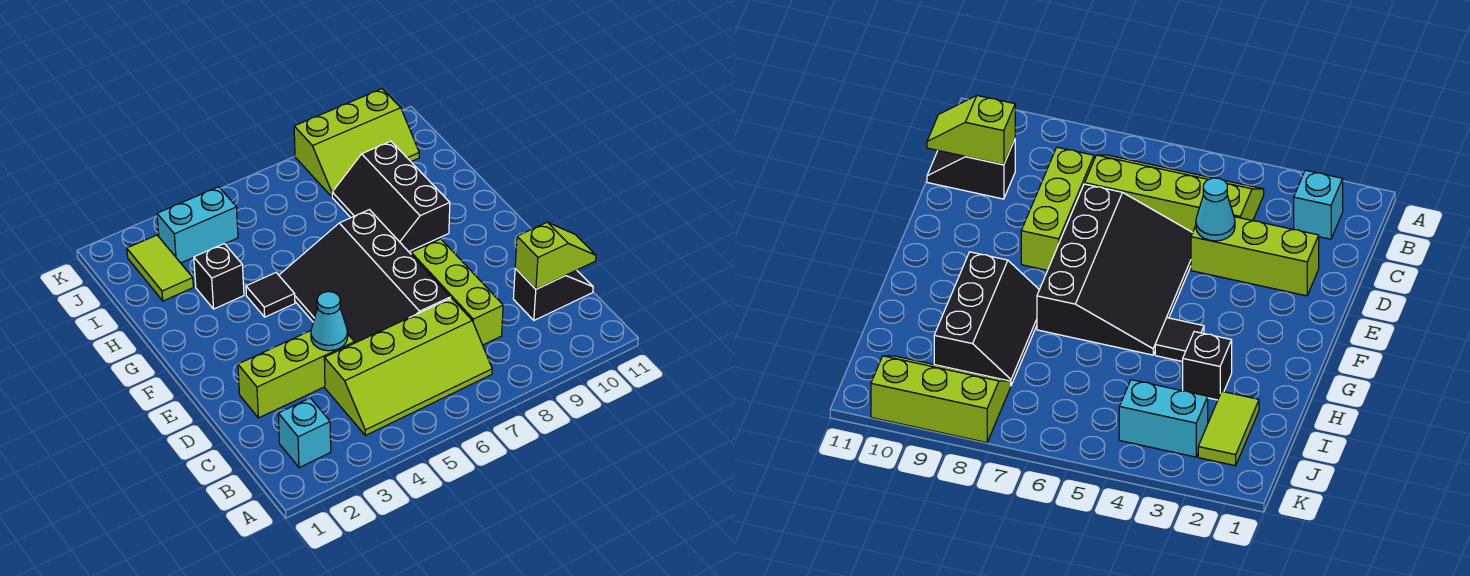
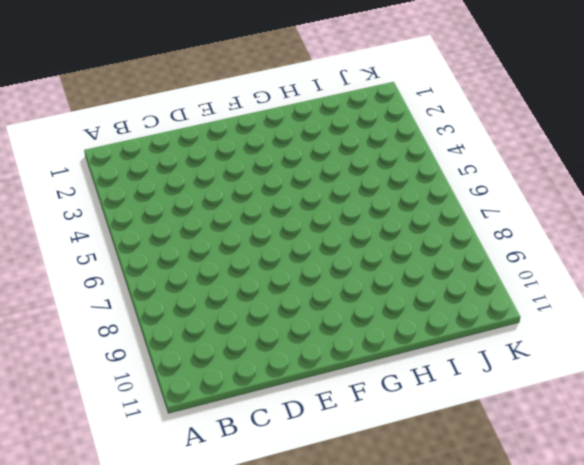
none -> cyan 1x1 brick [278,398,331,468]
none -> lime 2x4 slope [324,298,492,435]
none -> lime 1x3 brick [411,239,503,345]

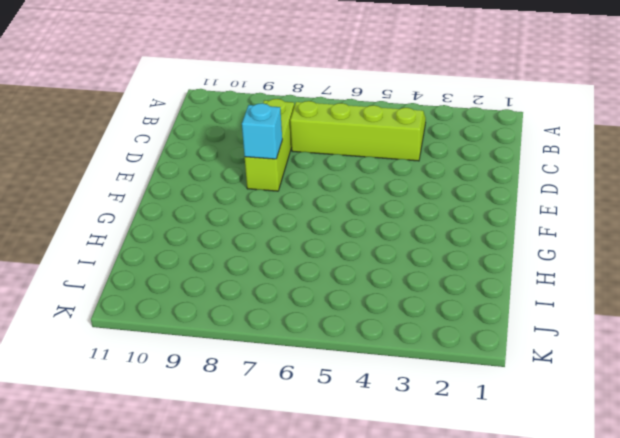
cyan 1x1 brick [242,103,282,159] -> cyan 1x1 brick moved to [278,398,331,468]
none -> black 1x2 slope [513,269,593,320]
none -> lime 1x3 brick [238,331,355,418]
none -> black 3x4 slope [279,210,450,343]

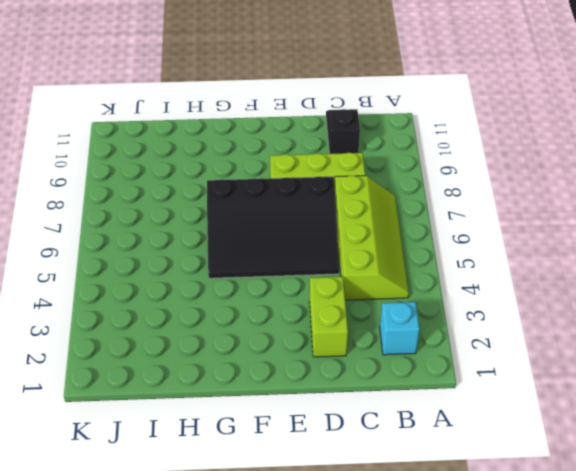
lime 1x2 brick [309,277,348,357] -> lime 1x3 brick [238,331,355,418]
none -> black 1x1 tile [246,273,295,317]
none -> black 2x3 slope [332,141,450,252]
none -> black 1x1 brick [194,244,244,309]

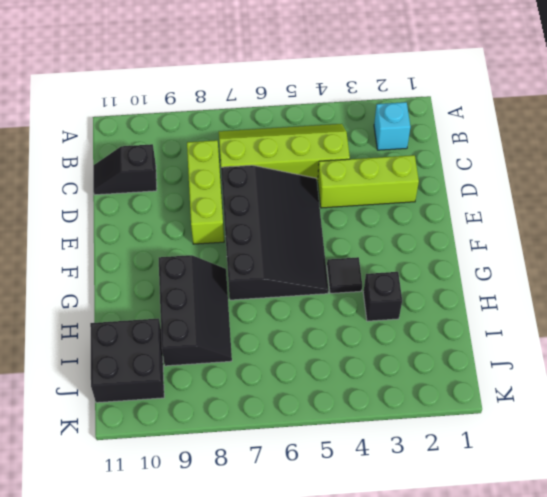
black 2x2 brick [90,318,164,403] -> lime 2x3 slope [294,89,419,197]
none -> lime 1x2 tile [127,235,193,301]
none -> cyan 1x2 brick [157,187,238,263]
none -> lime 1x2 slope [515,222,596,289]

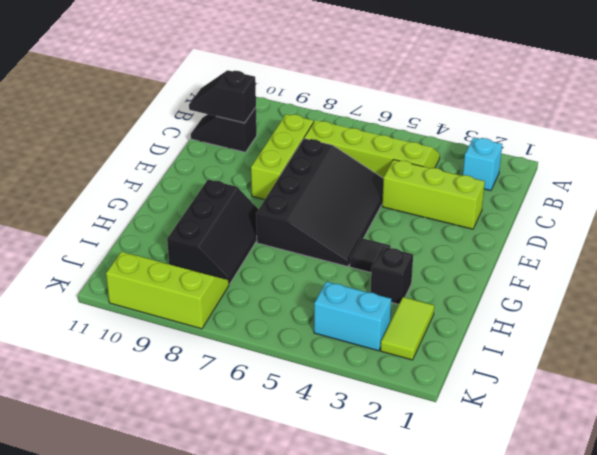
black 1x2 slope [189,70,256,123] -> lime 1x2 slope [515,222,596,289]
none -> cyan 1x1 cone [311,291,348,351]

